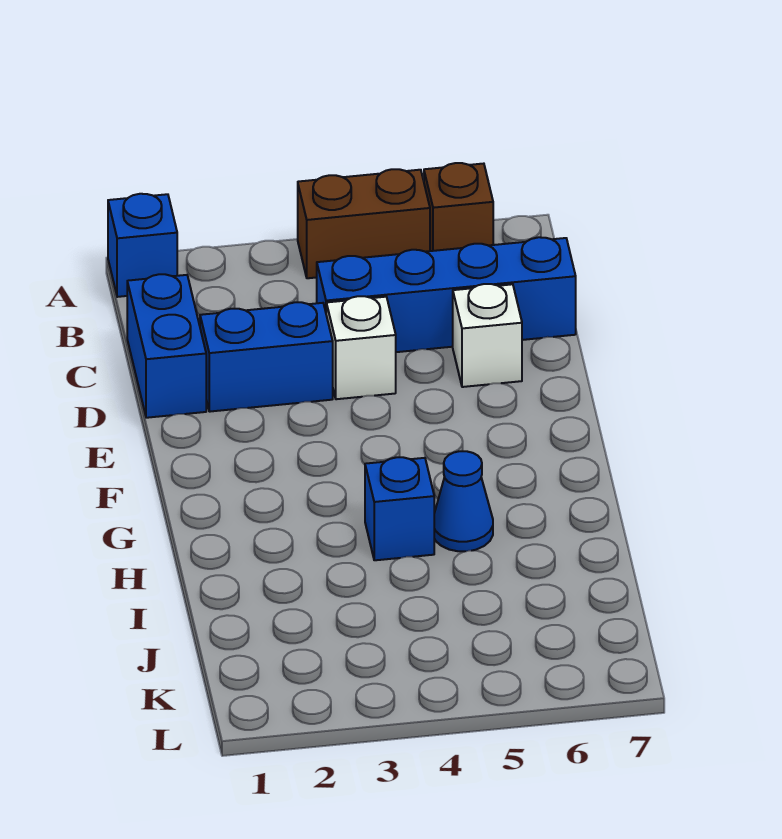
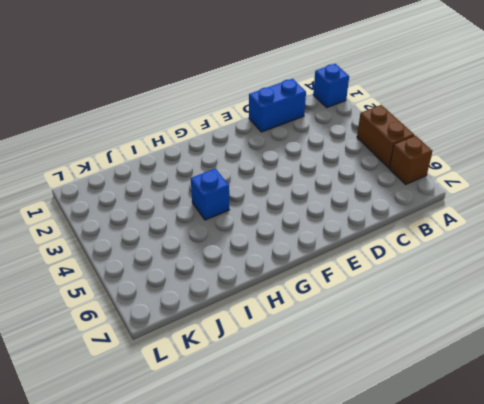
none -> blue 1x4 brick [317,237,576,352]
none -> blue 1x2 brick [200,302,333,412]

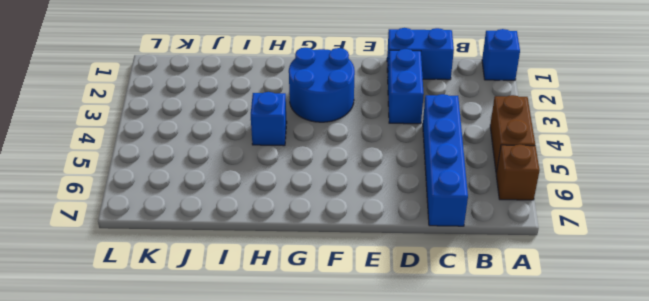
blue 2x2 round brick [289,48,355,122] -> none
none -> white 1x1 brick [326,296,396,399]
none -> white 1x1 brick [453,284,522,387]

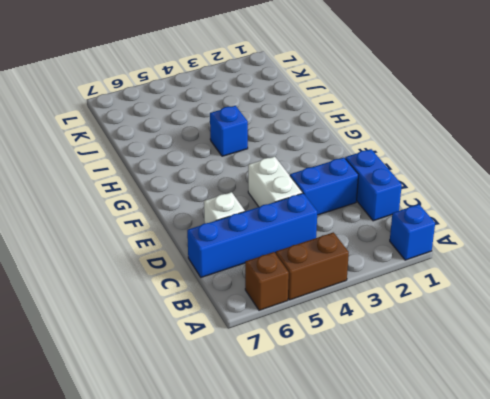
white 1x2 brick [248,157,303,207] -> white 1x1 brick [326,296,396,399]
none -> blue 1x1 cone [434,451,493,551]

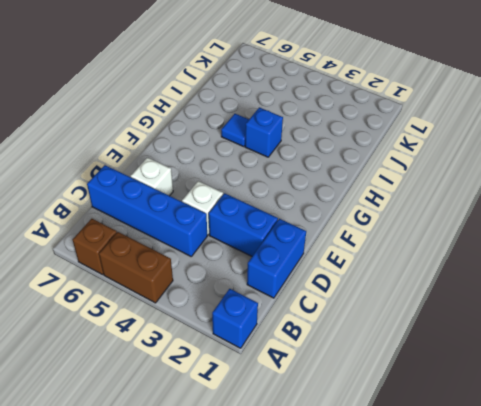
blue 1x1 tile [221,114,249,147] -> blue 1x1 cone [434,451,493,551]

